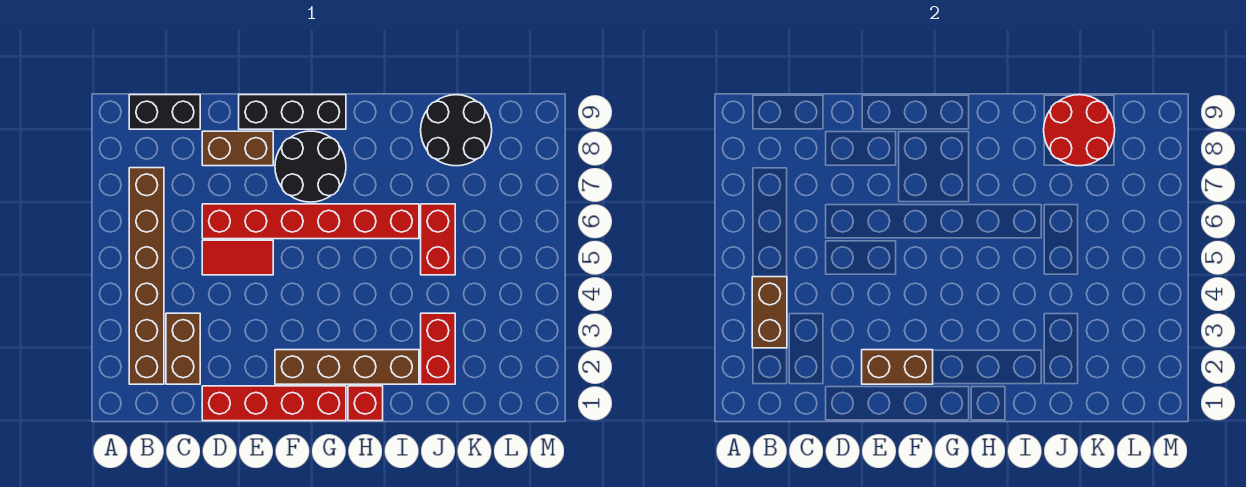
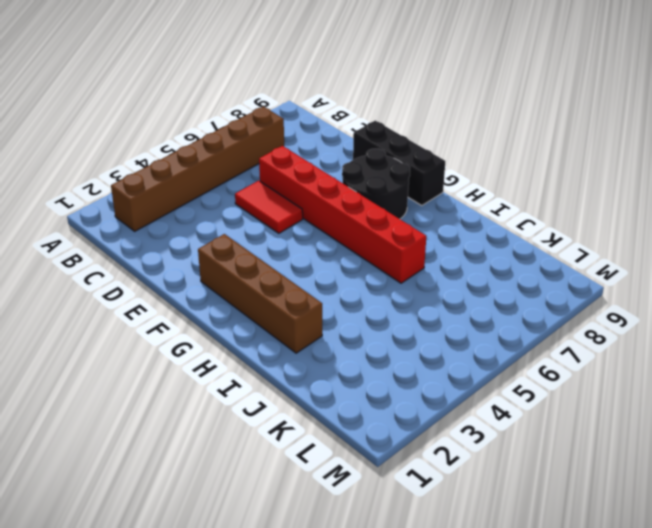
none -> black 1x2 brick [129,95,200,129]
none -> brown 1x2 brick [166,313,200,384]
none -> red 1x4 brick [202,386,346,421]

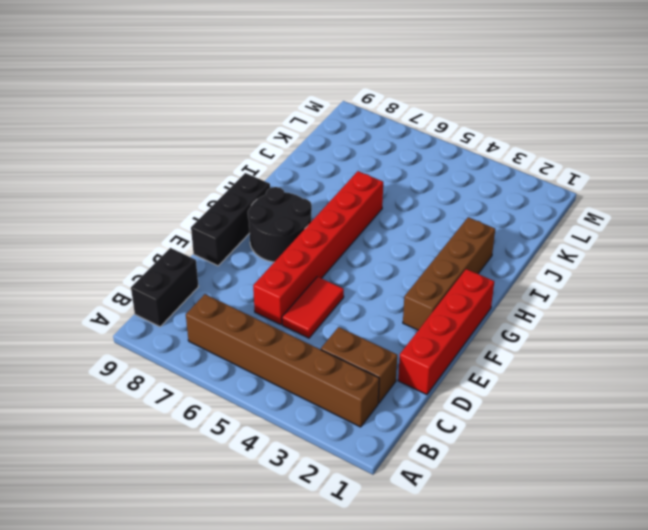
none -> brown 1x2 brick [202,131,273,166]
none -> red 1x1 brick [348,386,383,421]
none -> red 1x2 brick [421,313,455,384]

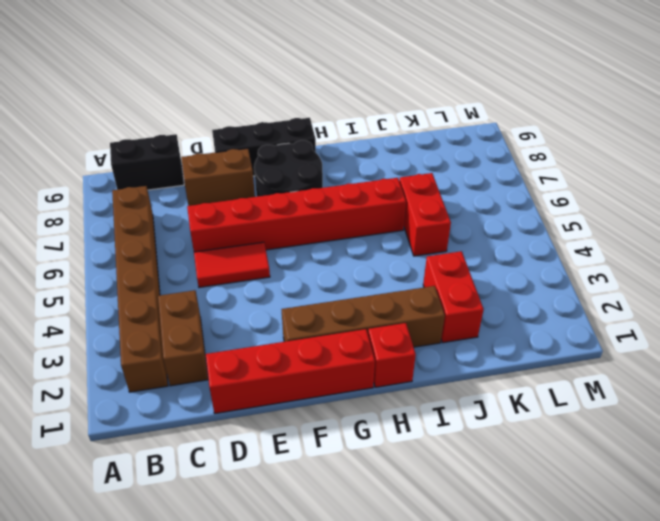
none -> black 2x2 round brick [421,95,492,166]
none -> brown 1x2 brick [752,277,787,348]
none -> brown 1x2 brick [862,350,933,384]

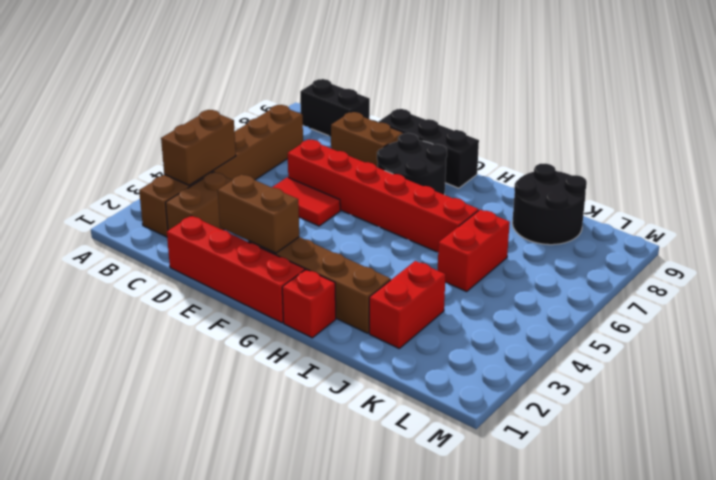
none -> red 2x2 round brick [1044,95,1115,166]

